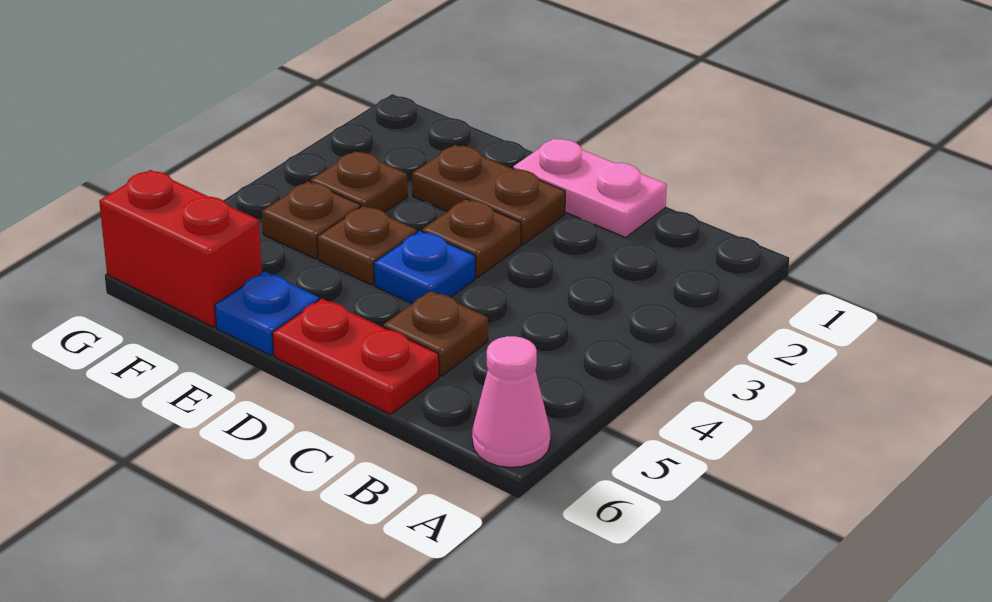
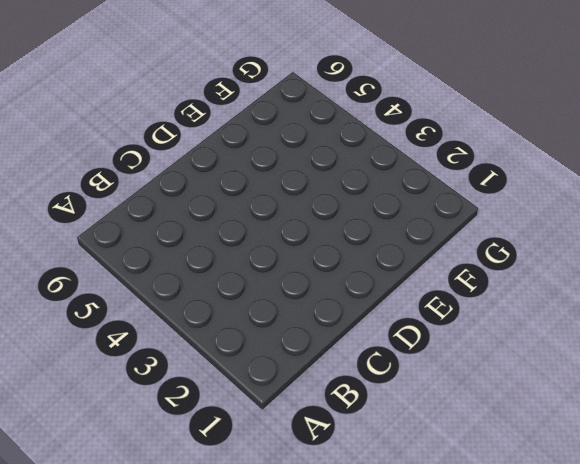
none -> pink 1x1 cone [472,336,550,467]
none -> pink 1x2 plate [513,139,667,237]
none -> brown 1x1 plate [383,291,488,376]

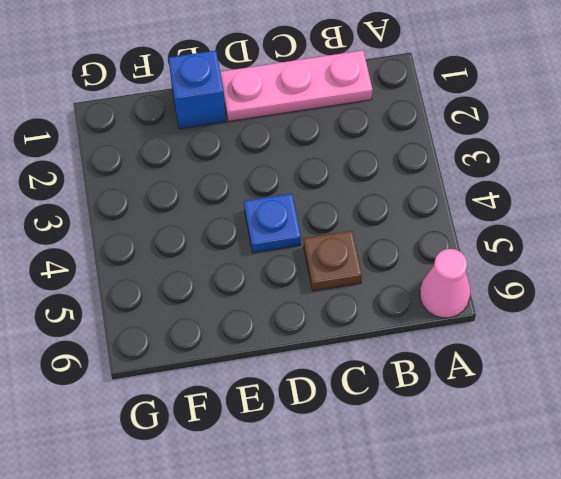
pink 1x3 plate [220,50,373,121] -> pink 1x2 plate [513,139,667,237]
blue 1x1 brick [169,50,226,129] -> none
none -> red 1x2 plate [272,299,439,414]
none -> brown 1x2 plate [412,145,565,244]
none -> brown 1x1 plate [422,199,521,278]

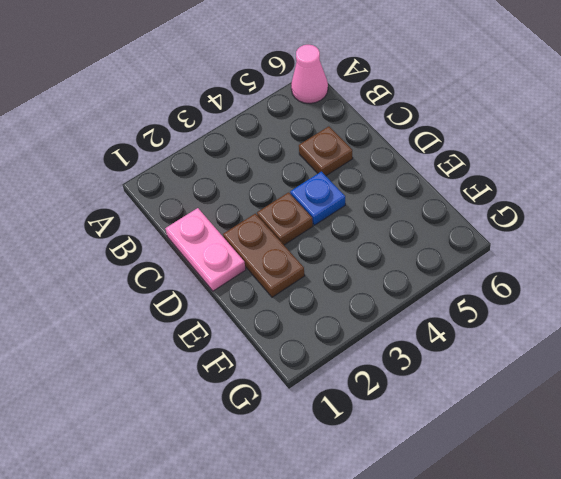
none -> red 1x2 plate [272,299,439,414]
none -> brown 1x1 plate [317,206,417,285]
none -> blue 1x1 plate [215,272,319,355]

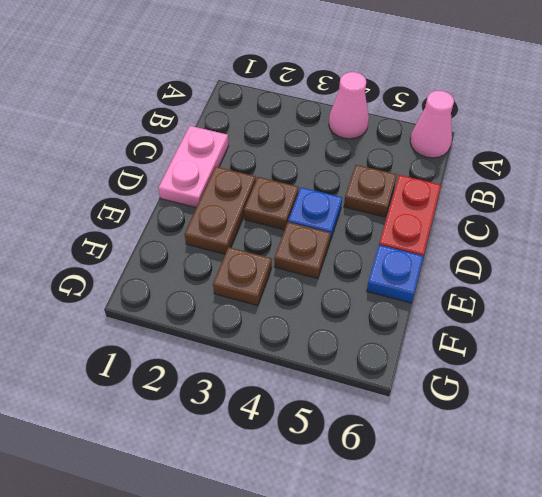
pink 1x1 cone [329,72,369,139] -> none
none -> brown 1x1 plate [262,182,361,259]
none -> red 1x2 brick [99,170,262,327]

